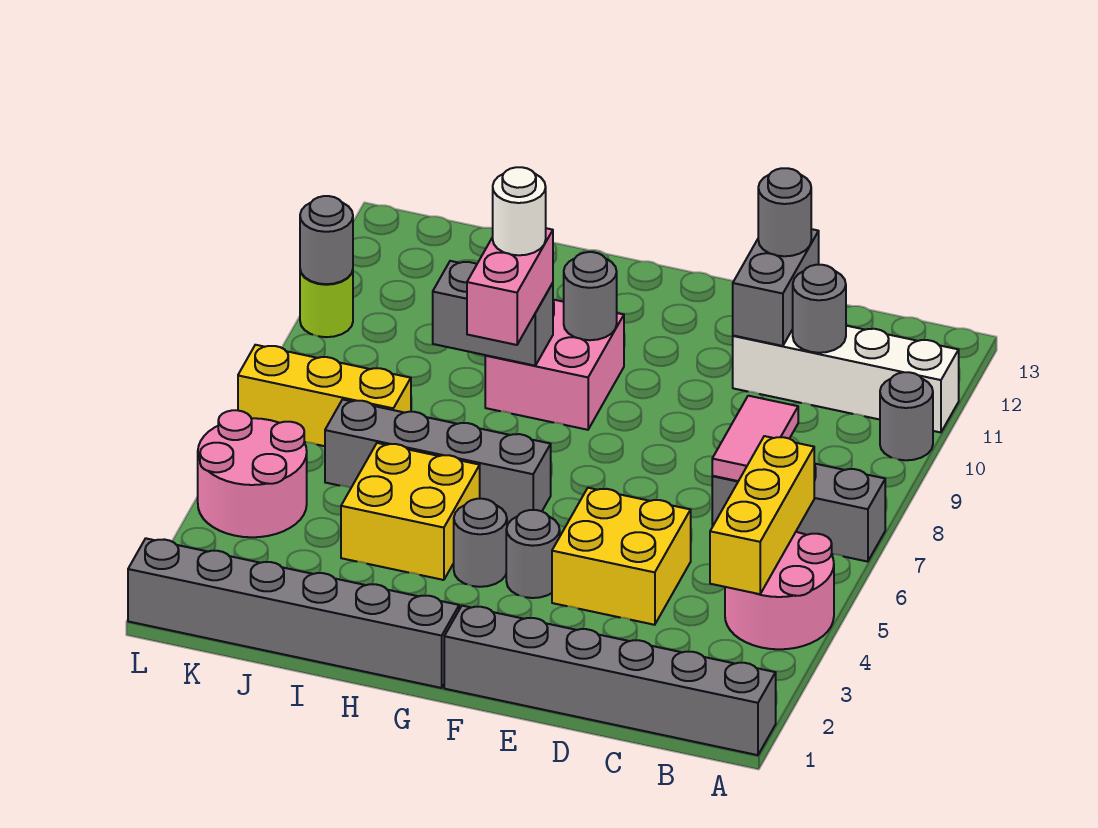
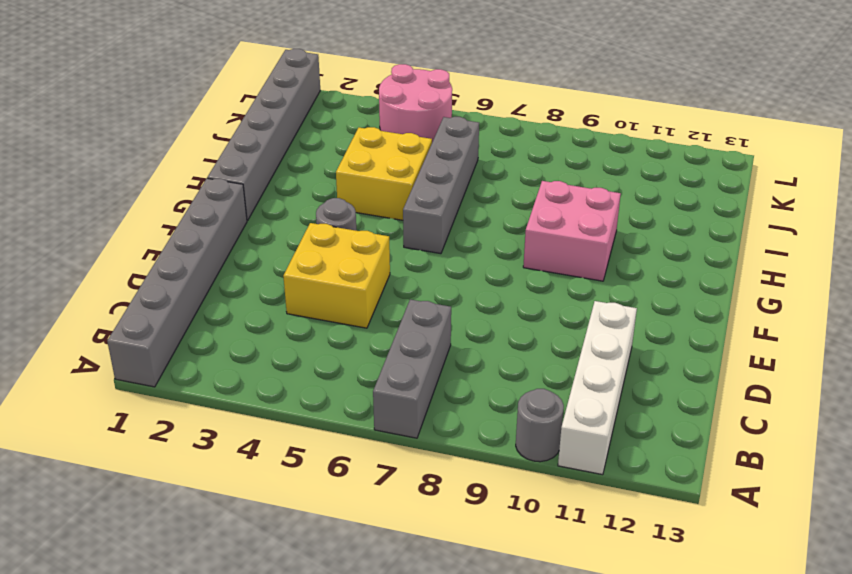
none -> pink 2x2 round brick [725,532,834,649]
none -> grey 1x1 round brick [454,499,507,587]
none -> yellow 1x3 brick [238,345,411,446]

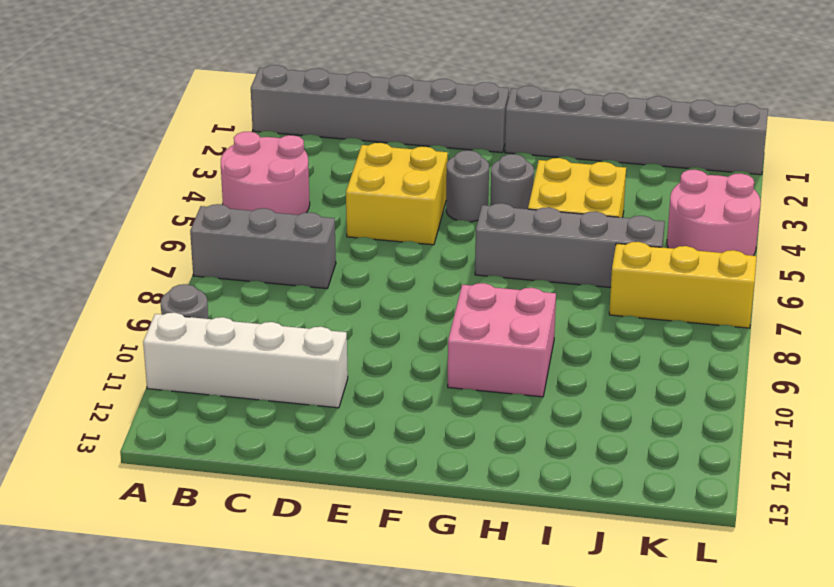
none -> lime 1x1 round brick [300,270,353,337]
none -> yellow 1x3 brick [710,436,814,594]
none -> pink 1x2 tile [712,396,798,481]

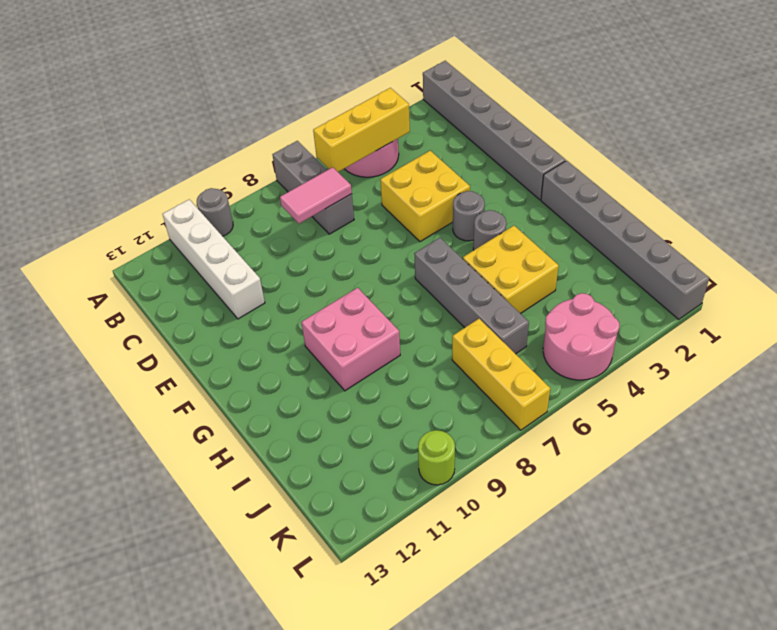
none -> grey 1x1 round brick [793,265,846,353]
none -> grey 1x2 brick [733,229,819,346]
none -> grey 1x1 round brick [564,252,617,340]

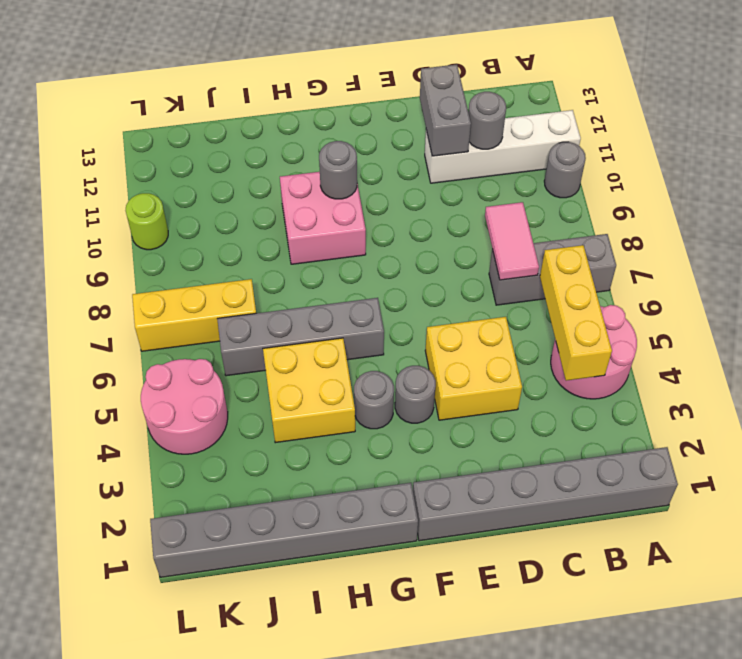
none -> grey 1x2 brick [433,261,553,366]
none -> grey 1x1 round brick [300,196,353,284]
none -> grey 1x1 round brick [758,168,811,256]

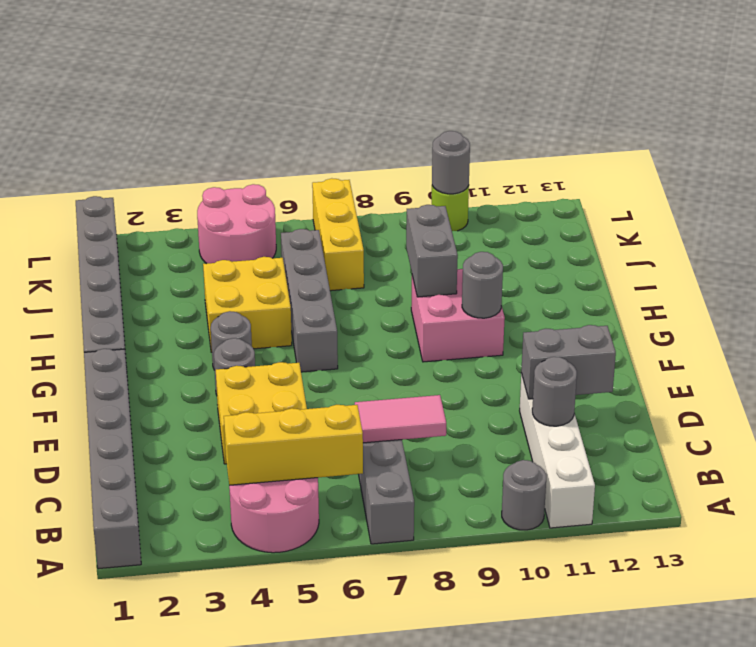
none -> grey 1x1 round brick [758,168,811,256]
none -> pink 1x2 brick [467,228,553,345]
none -> white 1x1 round brick [493,167,546,255]

